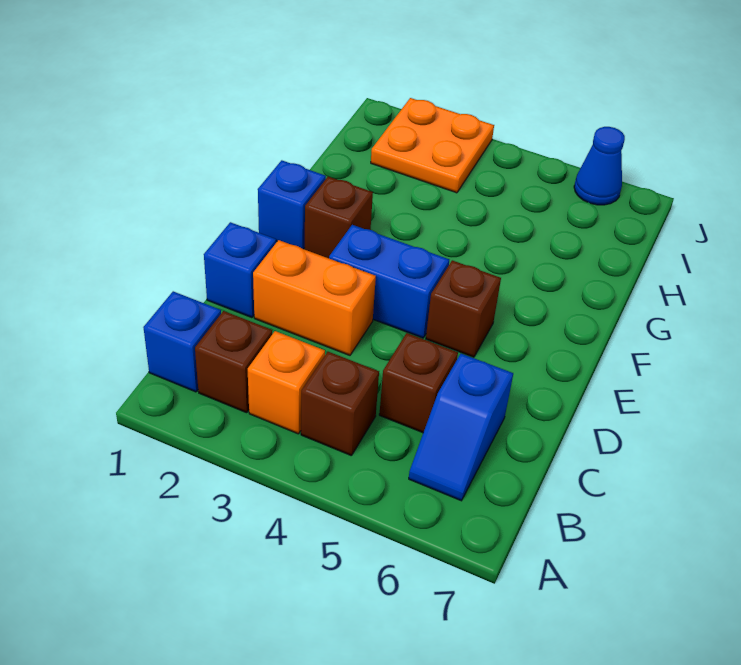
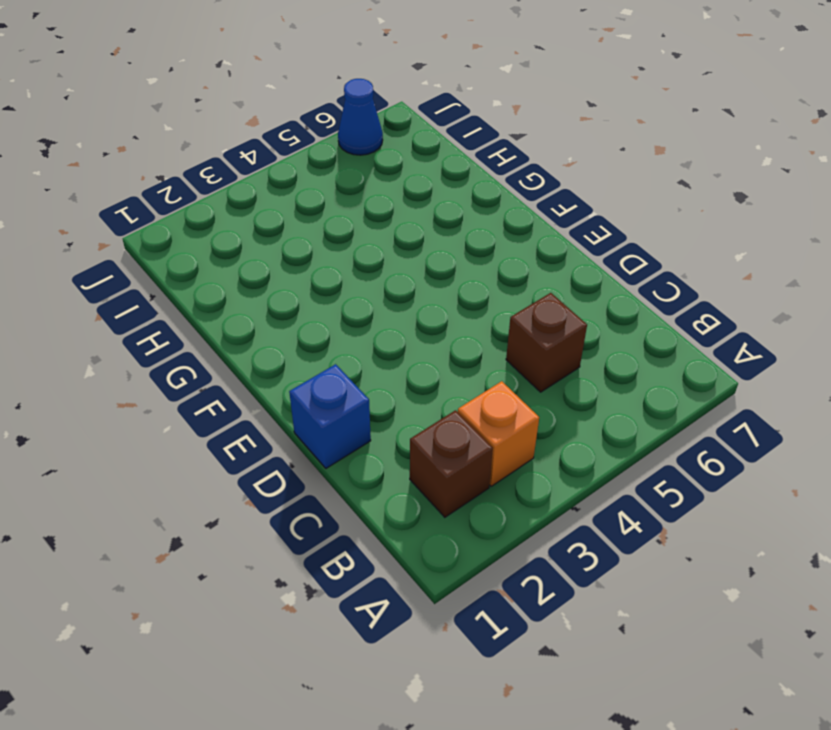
none -> blue 1x1 brick [143,291,221,392]
none -> brown 1x1 brick [301,352,379,456]
none -> blue 1x2 slope [409,354,513,501]

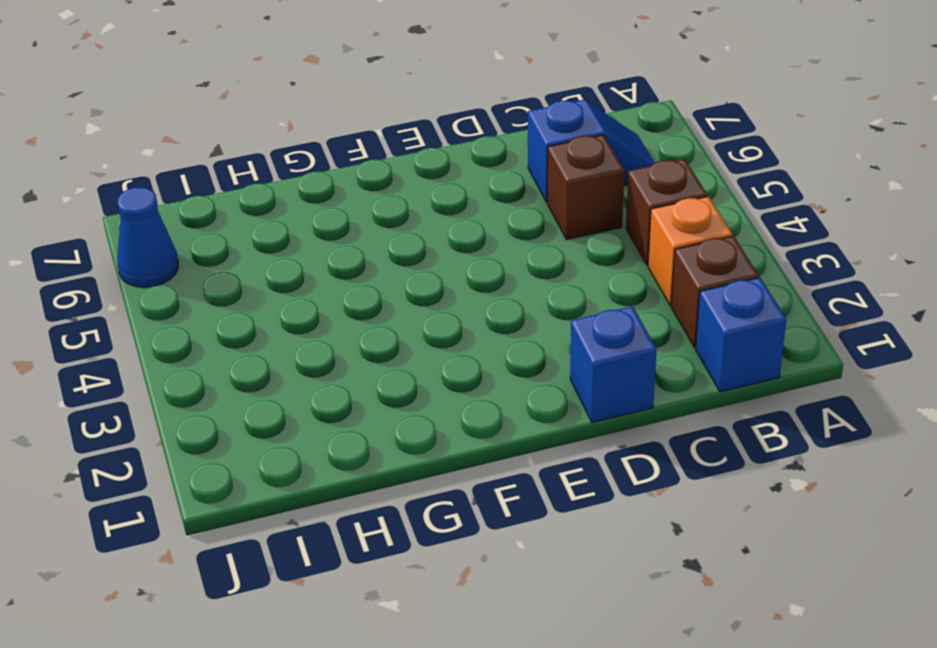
none -> orange 1x2 brick [253,240,376,355]
none -> blue 1x2 brick [329,225,449,338]
none -> brown 1x1 brick [426,260,501,357]

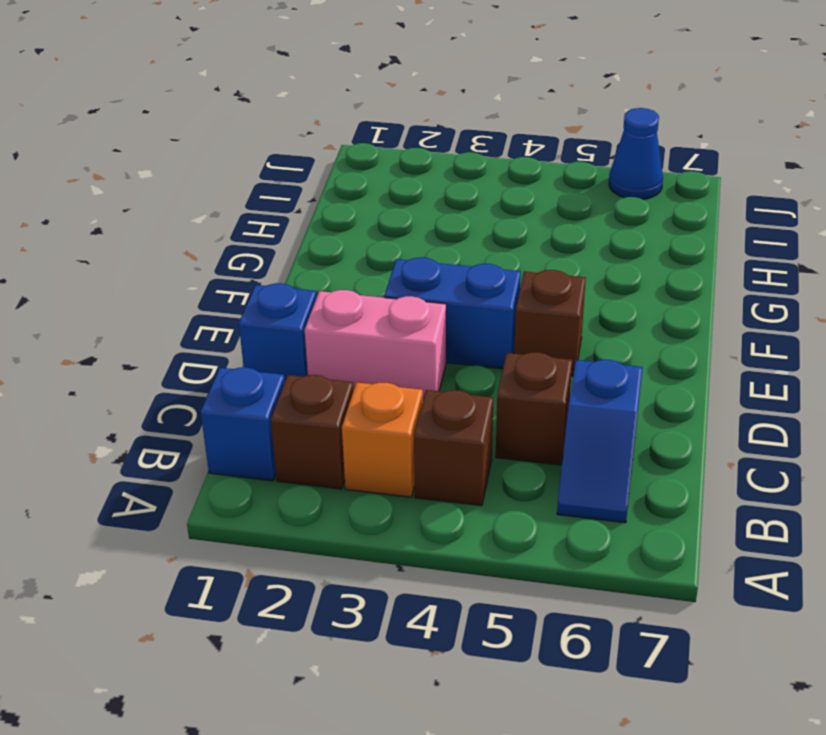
pink 1x2 brick [305,290,446,399] -> orange 1x2 brick [253,240,376,355]
none -> blue 1x1 brick [258,160,326,249]
none -> brown 1x1 brick [305,177,373,258]
none -> orange 2x2 plate [371,98,494,193]

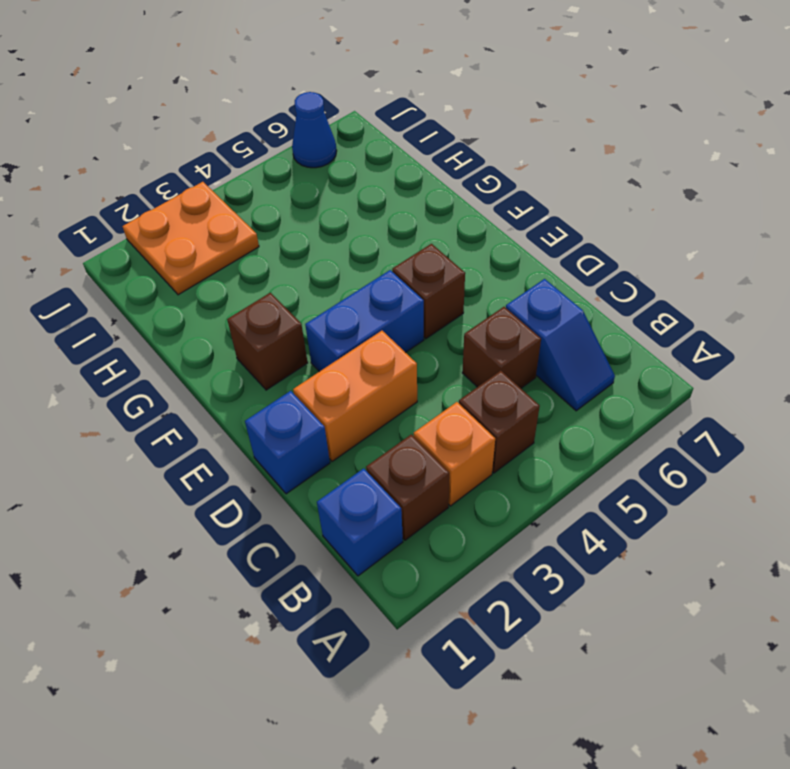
none -> blue 1x1 brick [258,160,326,249]

